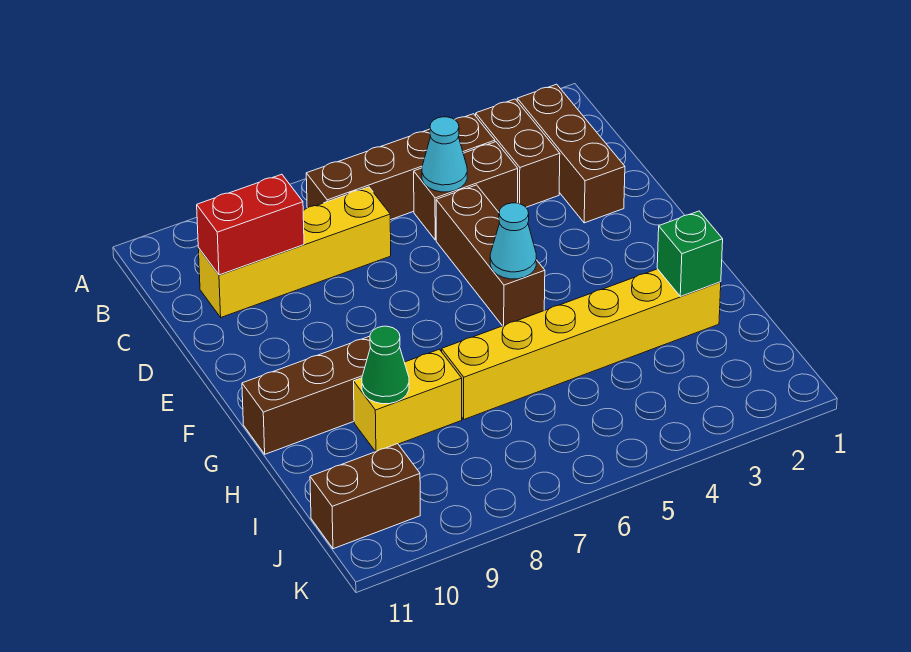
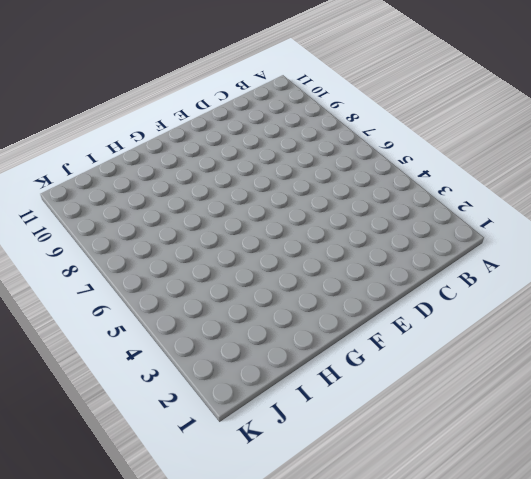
none -> brown 1x3 brick [517,84,625,223]
none -> brown 1x2 brick [476,99,560,207]
none -> brown 1x4 brick [306,114,495,220]

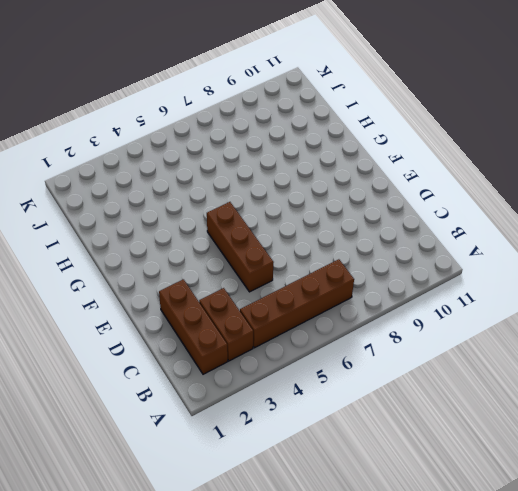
none -> brown 1x2 brick [414,142,518,240]
none -> yellow 1x4 brick [198,187,391,317]
none -> brown 1x3 brick [242,336,370,454]

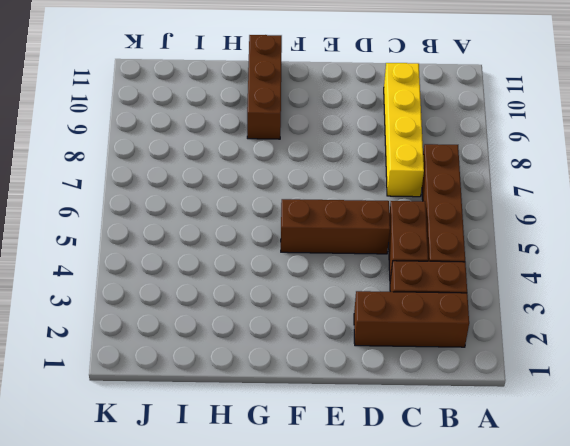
none -> yellow 1x6 brick [442,269,721,419]
none -> yellow 1x2 brick [354,349,462,452]
none -> brown 1x2 brick [310,444,420,549]

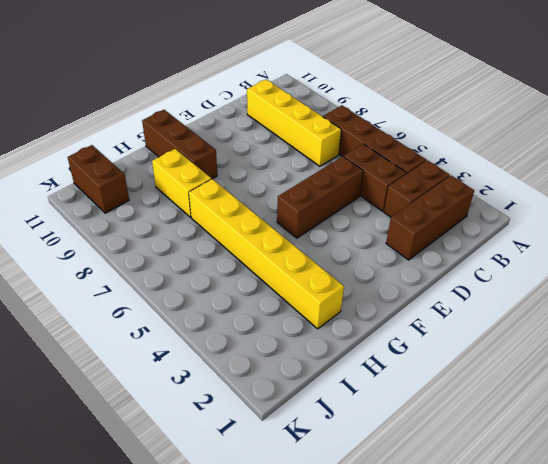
none -> cyan 1x1 cone [422,117,467,192]
none -> red 1x2 brick [197,174,304,275]
none -> cyan 1x1 cone [490,203,537,279]

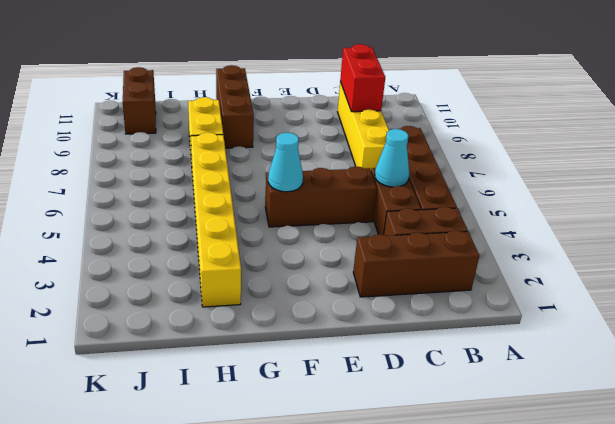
none -> green 1x1 brick [657,211,723,296]
none -> green 1x1 cone [362,326,409,404]

